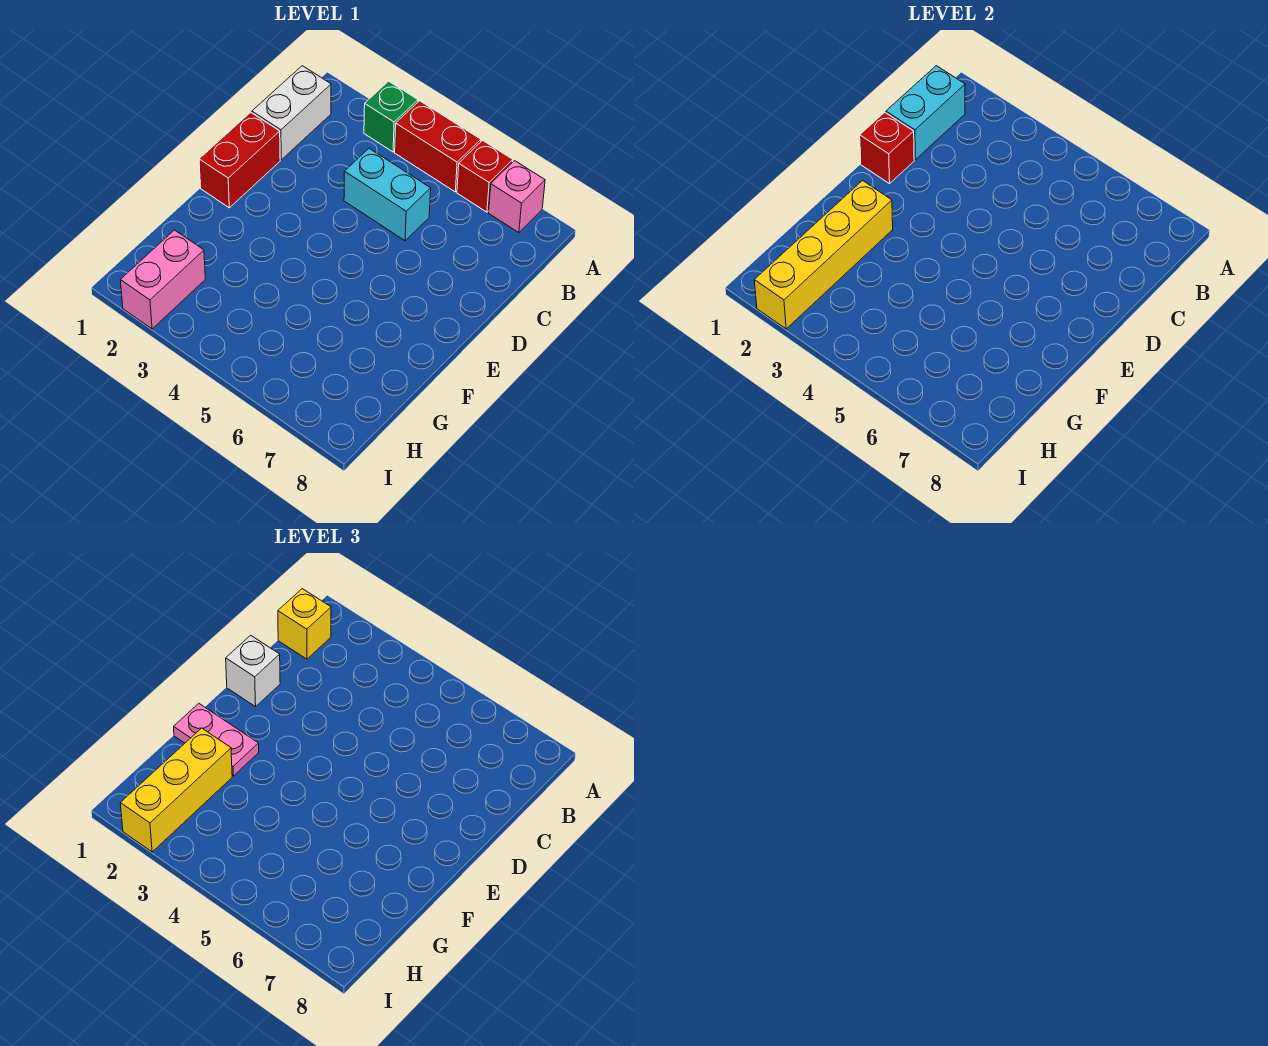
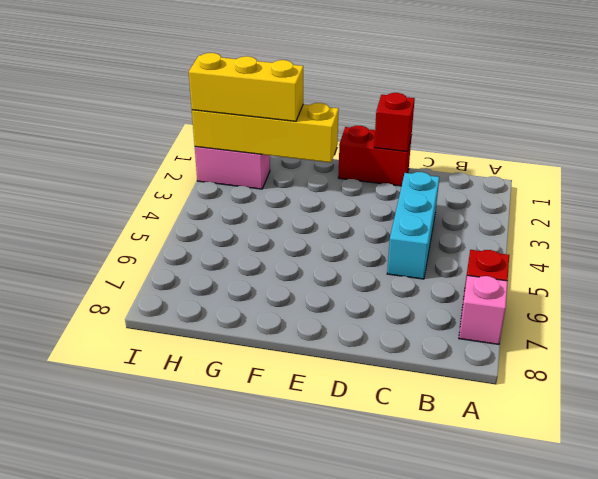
cyan 1x3 brick [387,172,439,279] -> cyan 1x2 brick [344,148,431,241]
none -> green 1x1 brick [364,81,418,152]
none -> red 1x2 brick [395,101,481,192]
none -> white 1x2 brick [252,66,331,160]

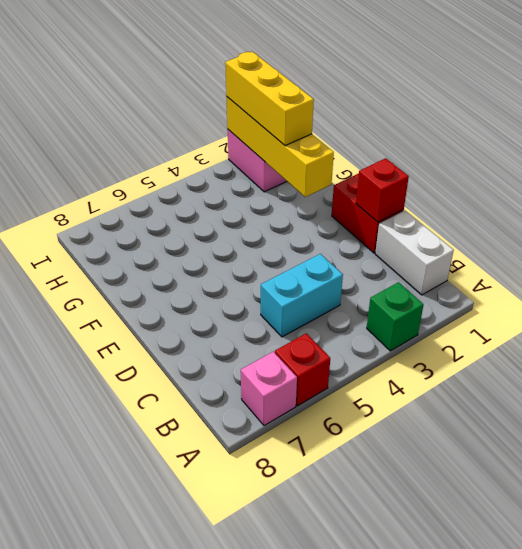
none -> red 1x2 brick [395,101,481,192]
none -> cyan 1x2 brick [886,66,965,160]
none -> yellow 1x1 brick [278,589,331,659]

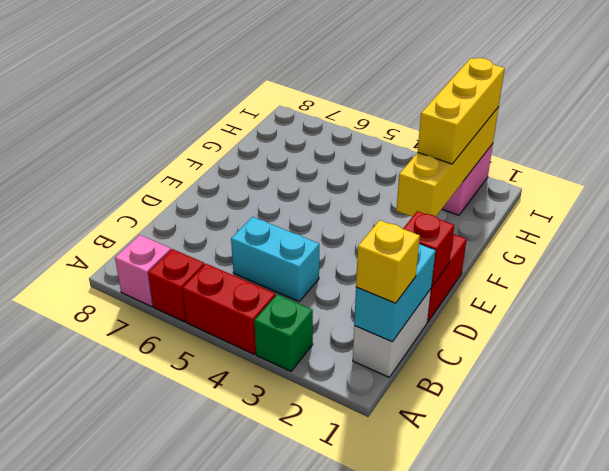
none -> white 1x1 brick [226,635,280,707]
none -> pink 1x2 plate [174,704,259,776]

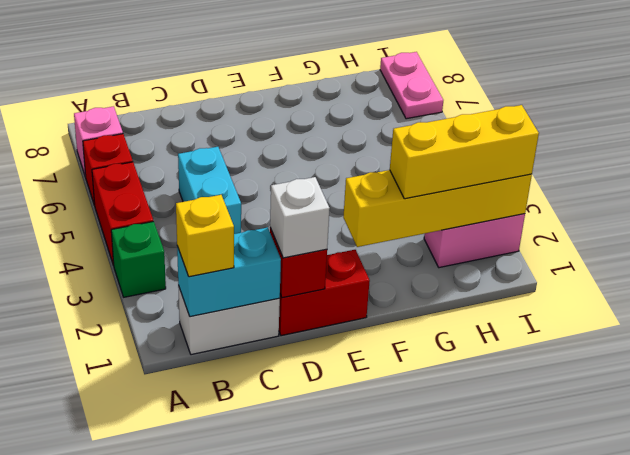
pink 1x2 plate [380,52,443,119] -> pink 1x2 plate moved to [174,704,259,776]

